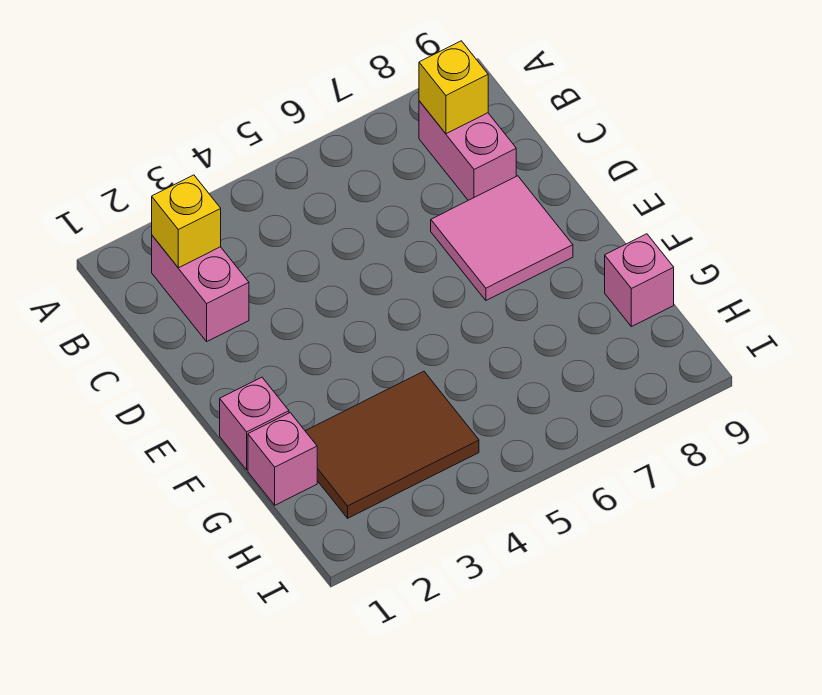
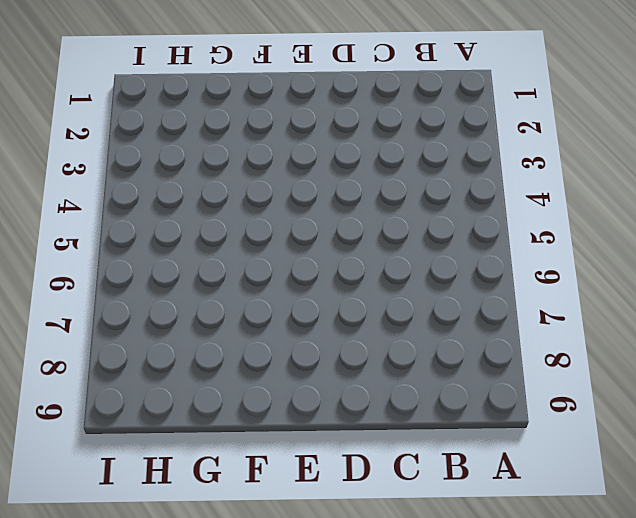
none -> pink 1x2 brick [152,236,249,341]
none -> pink 1x2 brick [419,101,516,200]

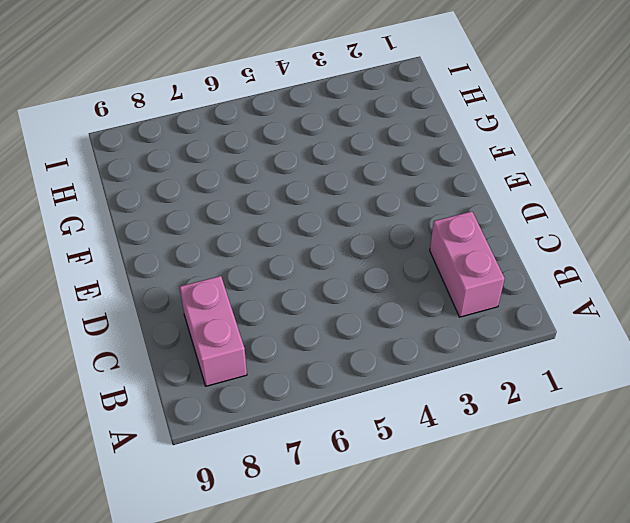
none -> pink 2x2 tile [431,176,573,300]
none -> pink 1x1 brick [220,377,289,470]

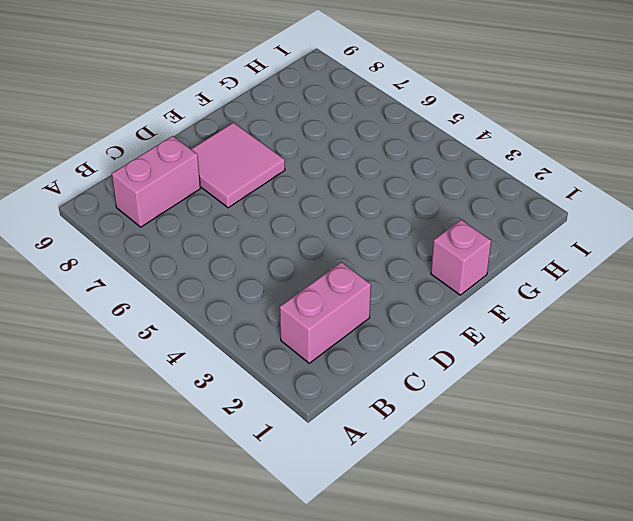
none -> pink 1x1 brick [248,413,317,505]
none -> brown 2x3 tile [306,371,479,518]

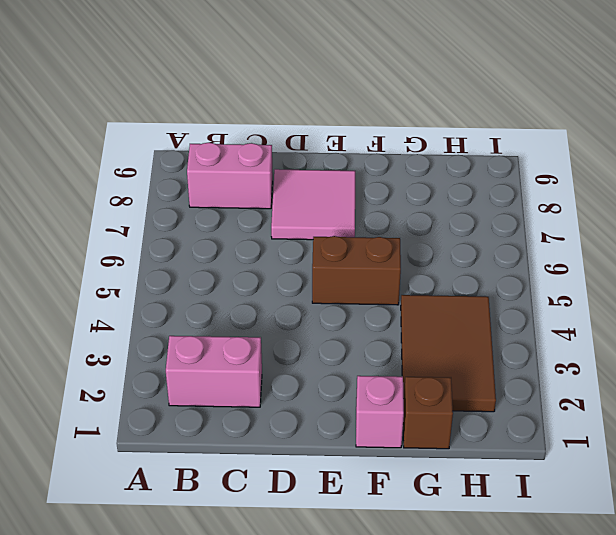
brown 1x2 brick [312,236,401,305] -> none
brown 1x1 brick [403,377,453,449] -> pink 1x1 brick [248,413,317,505]
none -> pink 1x1 brick [605,234,674,327]
none -> yellow 1x1 brick [152,175,221,268]

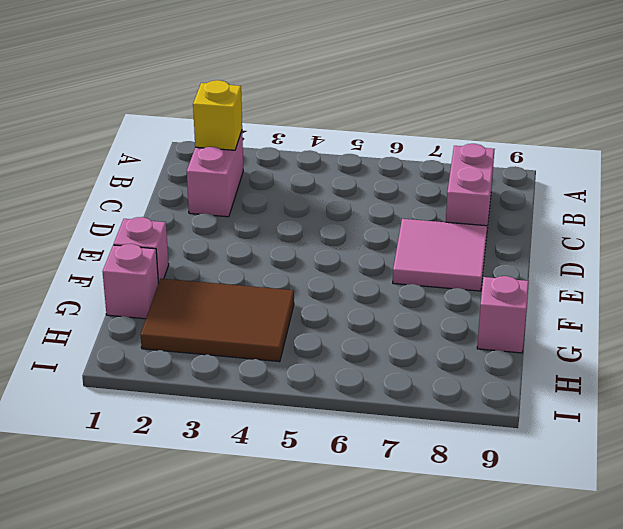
none -> yellow 1x1 brick [419,41,488,134]

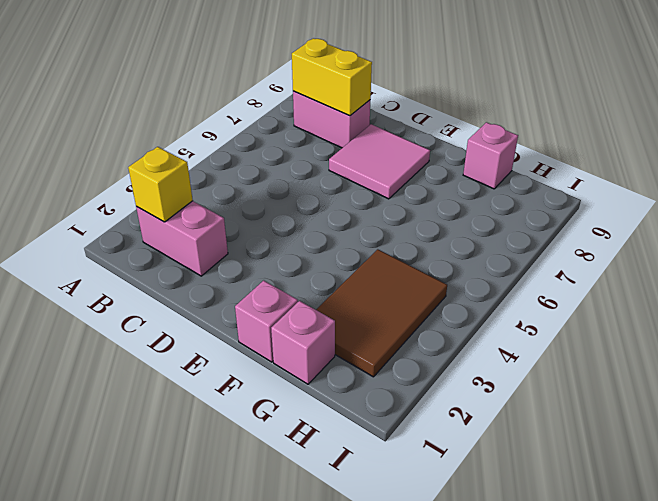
yellow 1x2 brick [292,38,372,116] -> yellow 1x1 brick [419,41,488,134]

